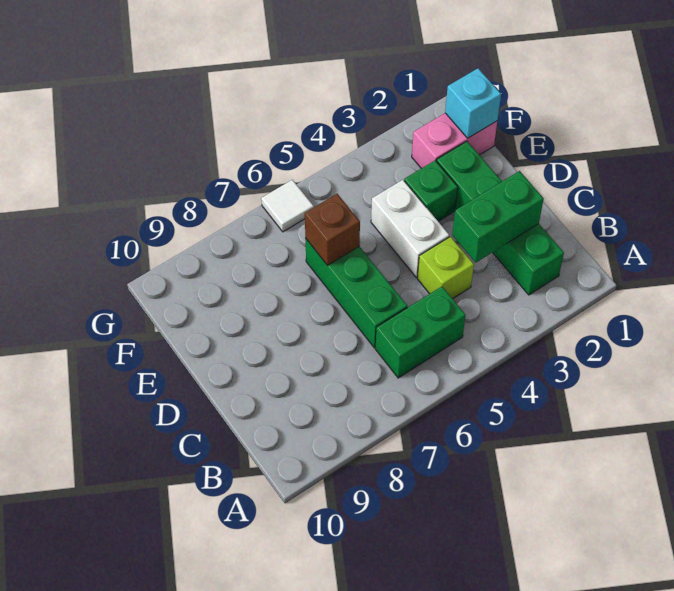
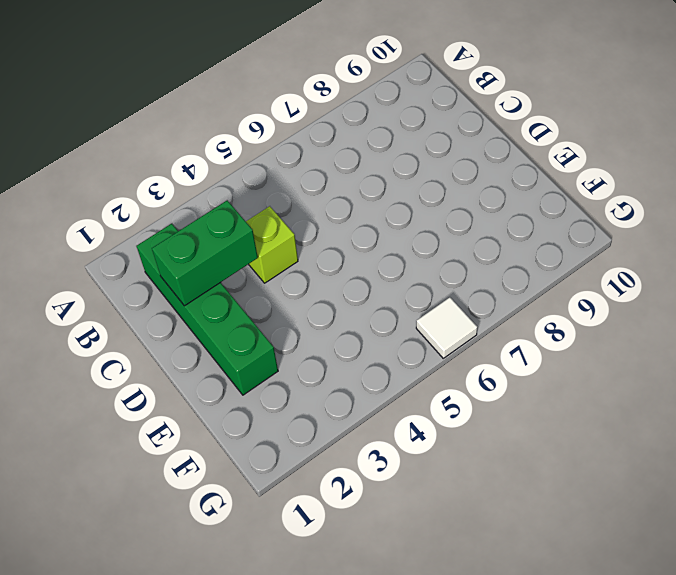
none -> green 1x2 brick [375,287,466,378]
none -> green 1x3 brick [305,238,407,348]

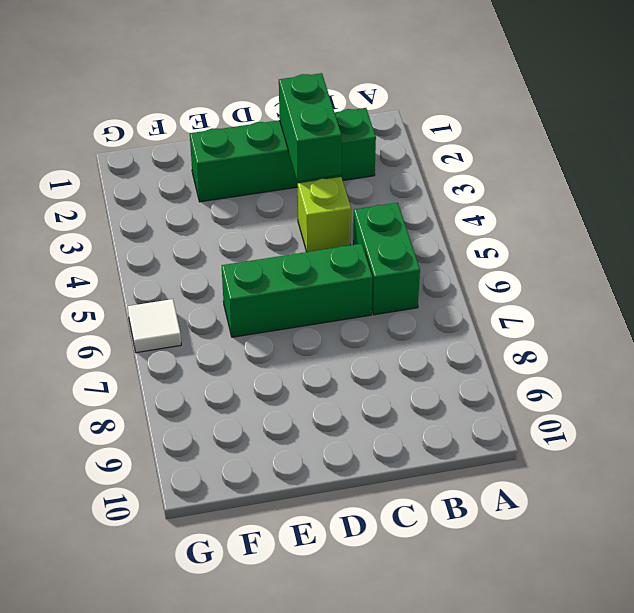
none -> white 1x2 brick [371,180,449,277]
none -> green 1x1 brick [404,160,458,221]

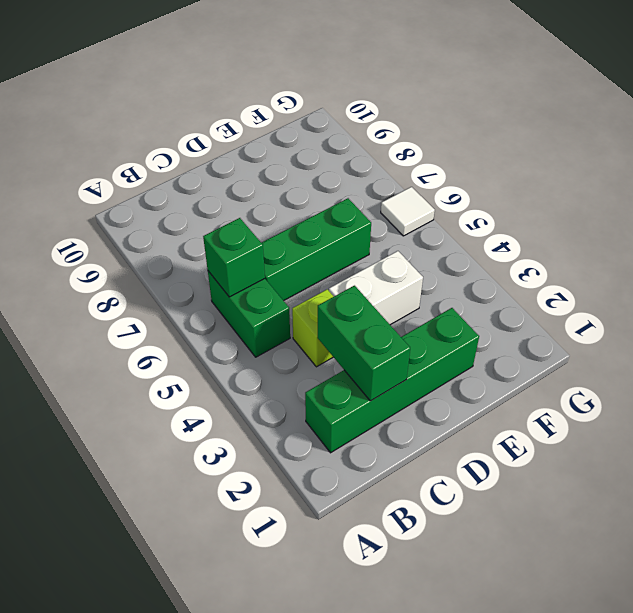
green 1x1 brick [203,218,265,297] -> green 1x1 brick moved to [404,160,458,221]
none -> pink 1x2 brick [412,113,497,168]
none -> brown 1x1 brick [305,194,360,265]

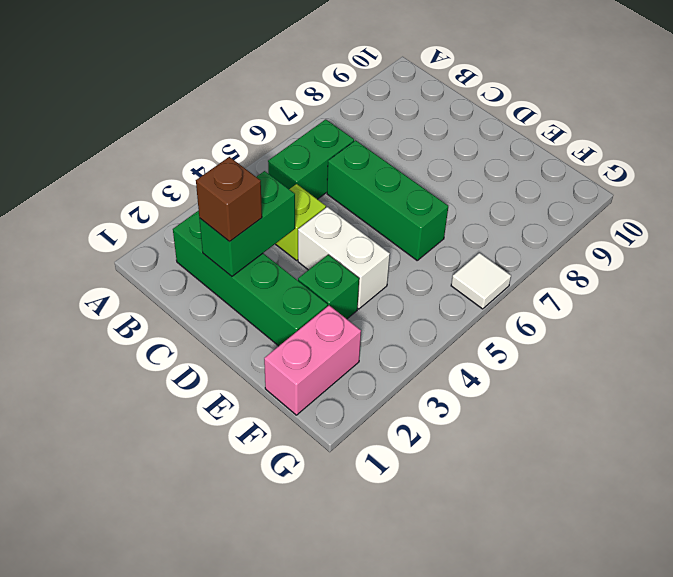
brown 1x1 brick [196,157,262,242] -> brown 1x1 brick moved to [305,194,360,265]
none -> cyan 1x1 brick [445,68,501,138]

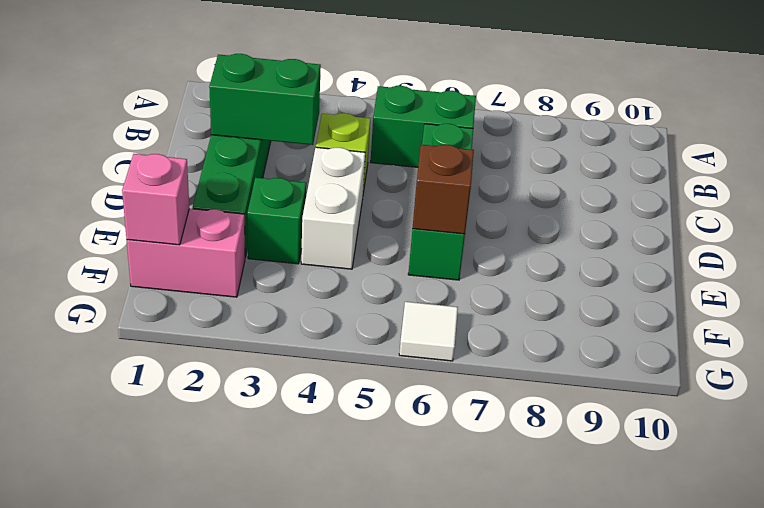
pink 1x1 brick [122,154,189,245] -> cyan 1x1 brick [445,68,501,138]

